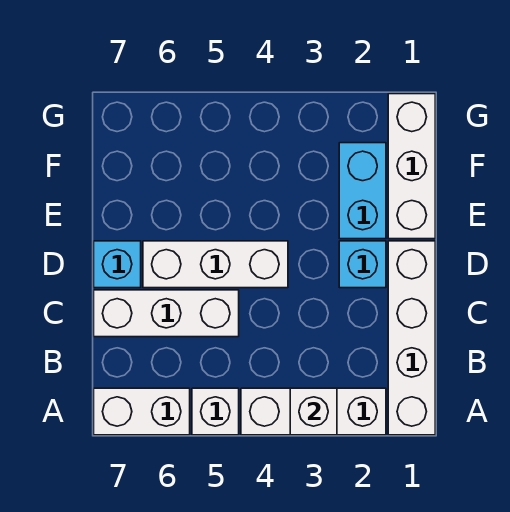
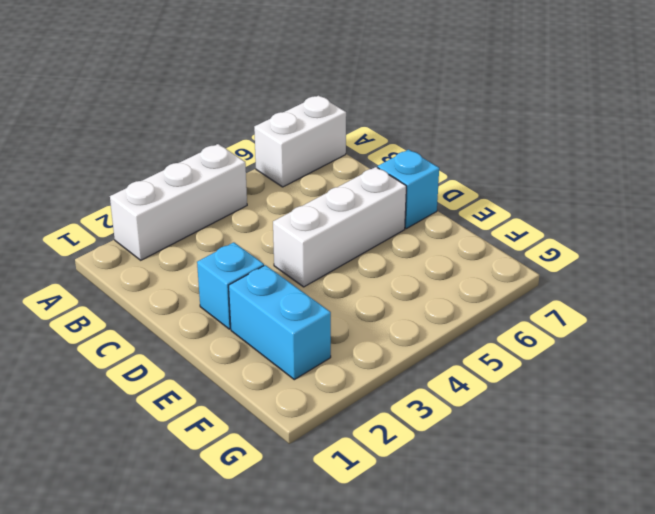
none -> white 1x4 brick [388,241,435,435]
none -> white 1x1 brick [192,388,239,435]

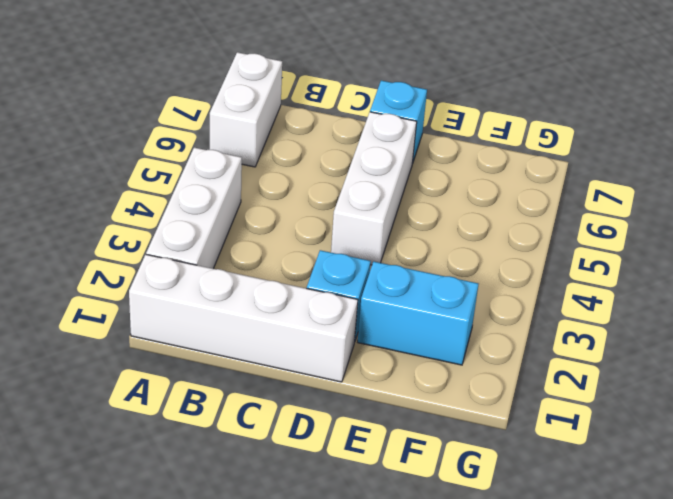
none -> white 1x1 brick [192,388,239,435]
none -> white 1x3 brick [94,290,239,337]

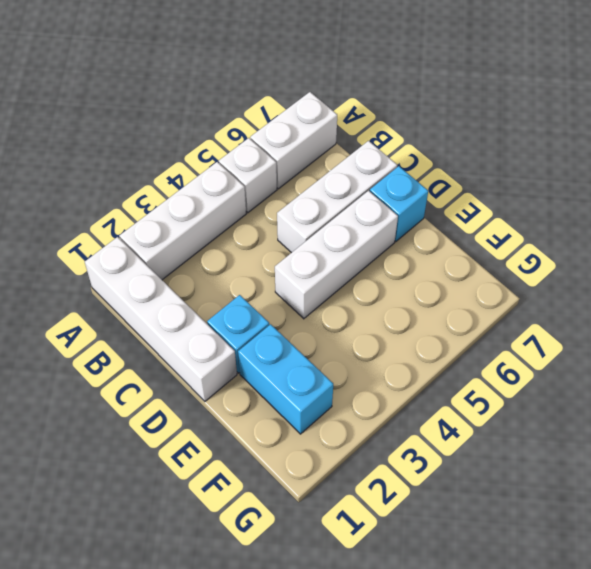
none -> white 1x3 brick [388,94,435,239]
none -> white 1x1 brick [290,388,337,435]

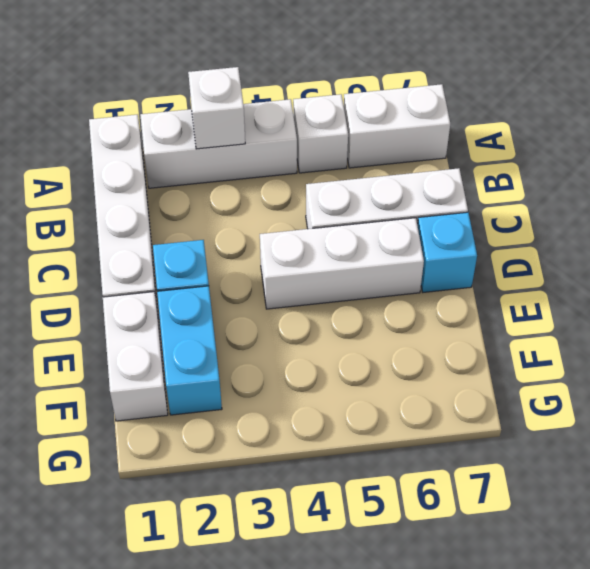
white 1x2 brick [103,292,168,421] -> white 1x3 brick [388,94,435,239]

